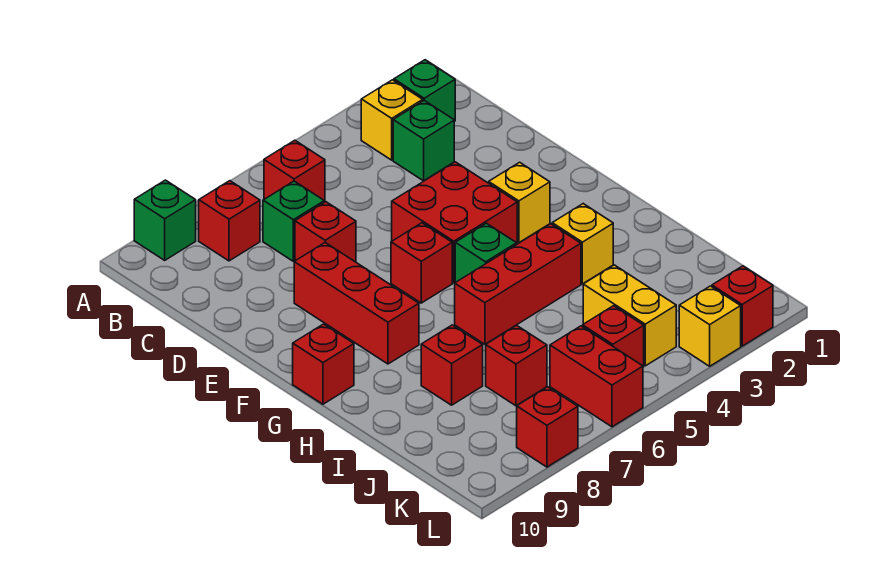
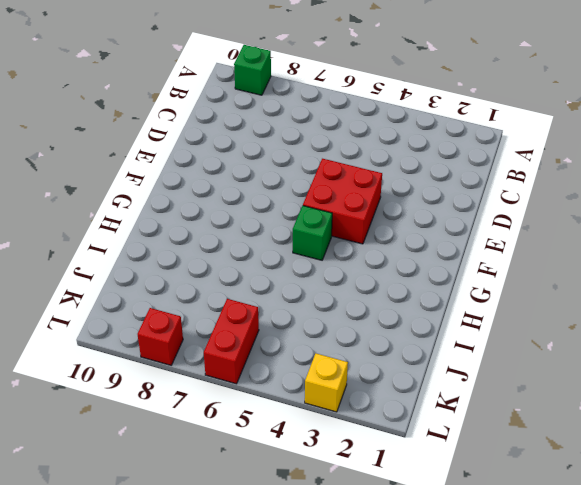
none -> green 1x1 brick [394,60,455,122]
none -> yellow 1x1 brick [361,80,423,160]
none -> red 1x1 brick [264,140,325,202]

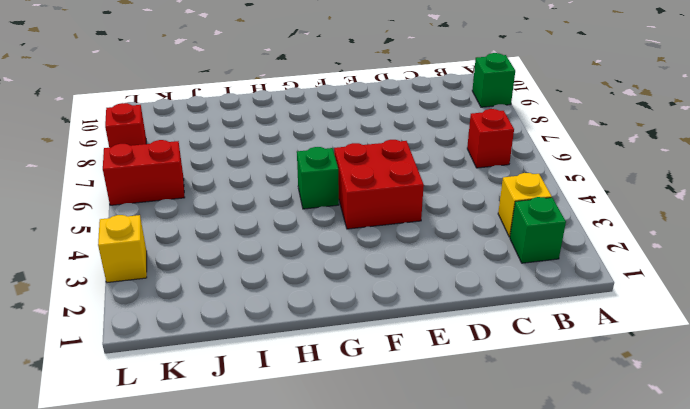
none -> red 1x1 brick [199,181,260,261]
none -> green 1x1 brick [393,101,454,181]
none -> green 1x1 brick [263,181,324,261]

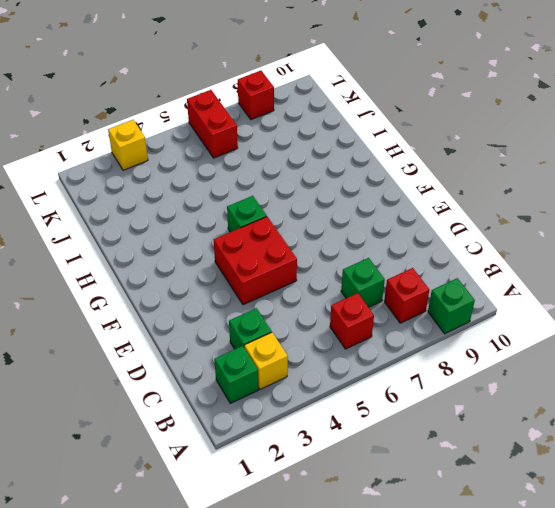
none -> red 1x1 brick [295,202,356,262]
none -> red 1x3 brick [294,243,419,364]
none -> yellow 1x1 brick [489,162,550,243]

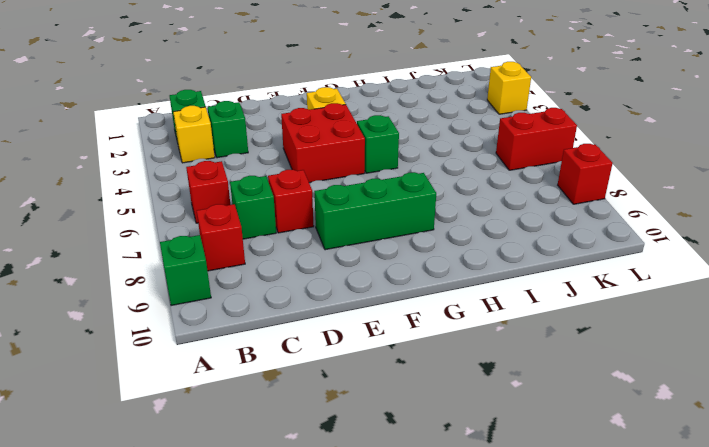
green 1x3 brick [314,172,436,250] -> red 1x3 brick [294,243,419,364]
none -> red 1x1 brick [391,223,452,303]
none -> red 1x1 brick [293,324,354,404]
none -> yellow 1x1 brick [552,204,613,284]

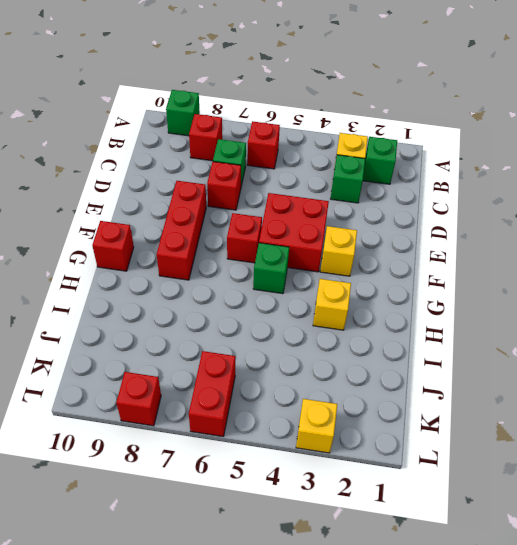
none -> red 1x3 brick [455,224,581,344]
none -> red 1x1 brick [421,325,483,405]
none -> yellow 1x2 brick [583,265,676,366]

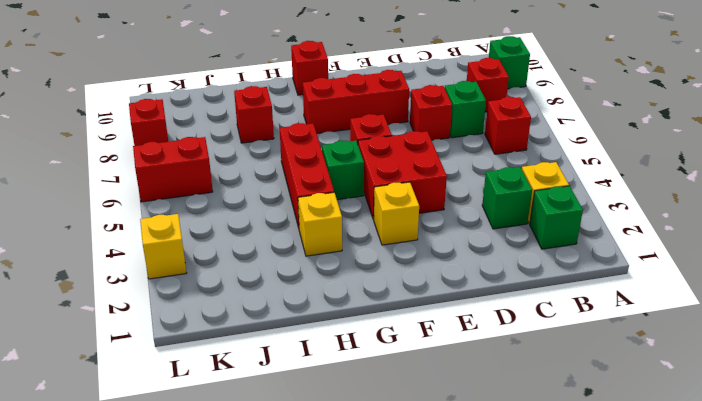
none -> yellow 1x2 brick [583,265,676,366]
none -> red 1x1 brick [486,325,547,406]
none -> red 1x1 brick [583,306,644,367]

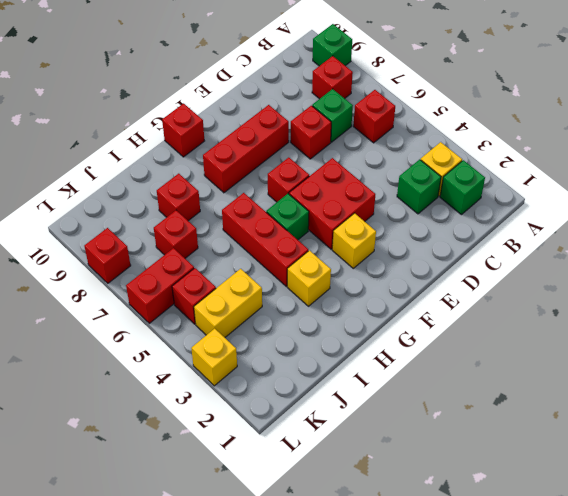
none -> red 1x1 brick [712,266,773,346]

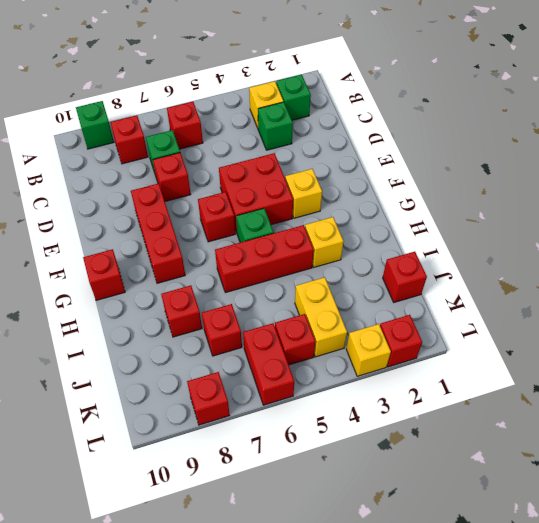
red 1x1 brick [383,252,427,302] -> none

